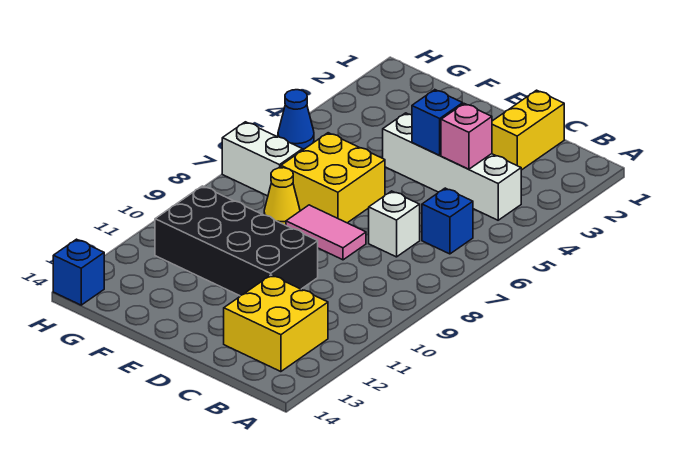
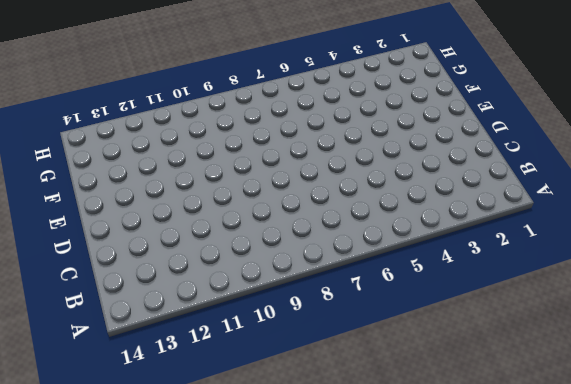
none -> white 1x4 brick [383,113,521,220]
none -> blue 1x1 brick [422,188,473,254]
none -> yellow 2x2 brick [224,275,328,372]

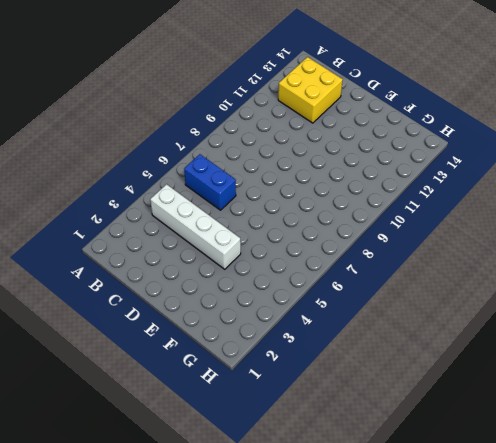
blue 1x2 brick [184,154,236,210] -> blue 1x1 brick [422,188,473,254]
none -> yellow 1x2 brick [492,90,564,170]
none -> white 1x1 brick [369,191,420,257]
none -> pink 1x2 tile [286,205,366,260]

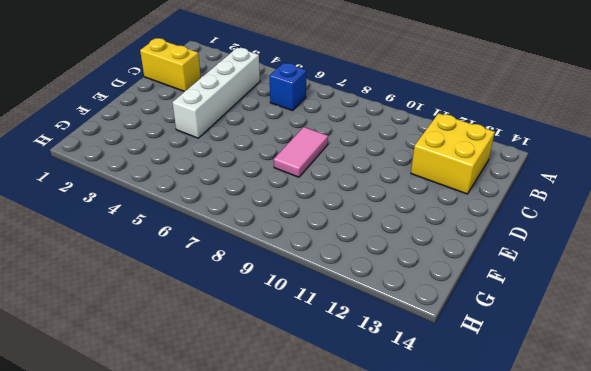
none -> white 1x1 brick [369,191,420,257]
none -> black 2x4 brick [155,186,318,296]
none -> yellow 2x2 brick [281,133,385,223]

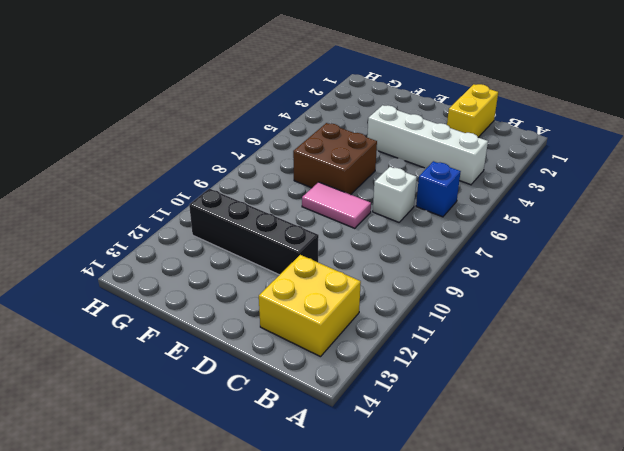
black 1x4 brick [189,188,319,275] -> black 2x4 brick [155,186,318,296]
brown 2x2 brick [293,123,377,195] -> yellow 2x2 brick [281,133,385,223]
none -> yellow 1x1 cone [264,168,300,225]
none -> white 1x2 brick [222,122,302,196]
none -> blue 1x1 cone [278,90,314,149]

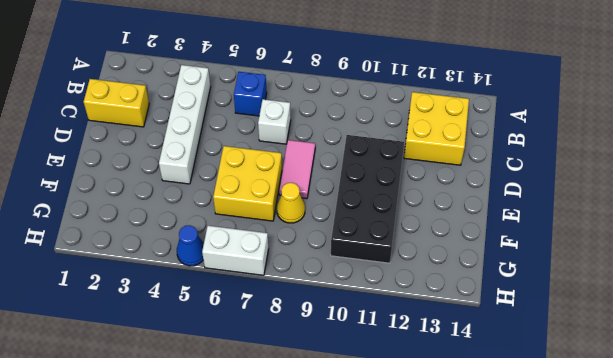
white 1x2 brick [202,226,268,275] -> white 1x2 brick turned to [222,122,302,196]
none -> blue 1x1 brick [53,239,104,305]
none -> pink 1x1 brick [441,104,492,169]
none -> blue 1x1 brick [412,90,463,155]

